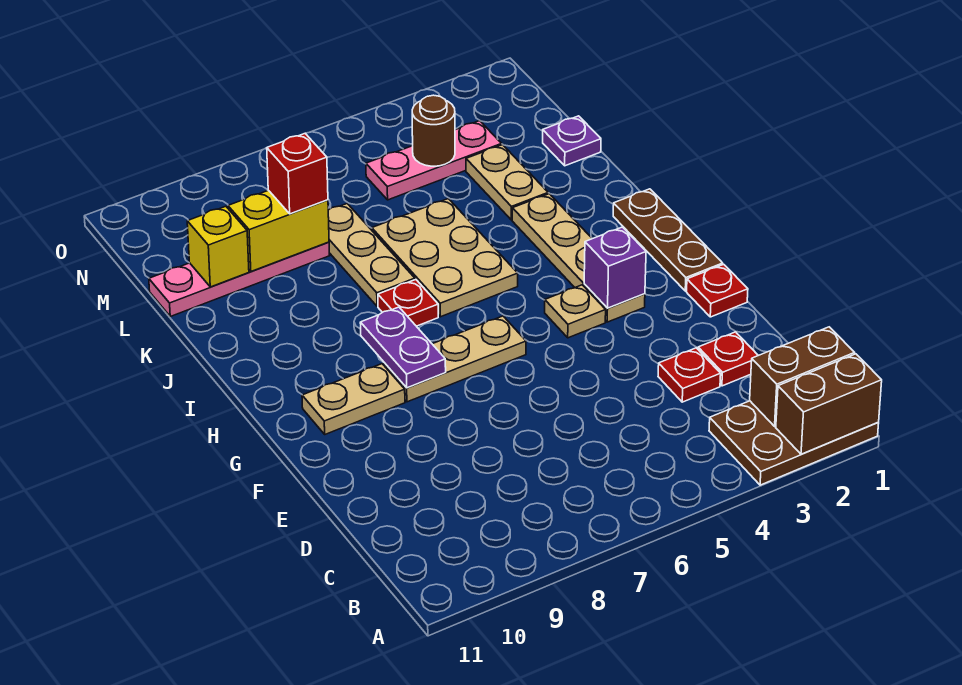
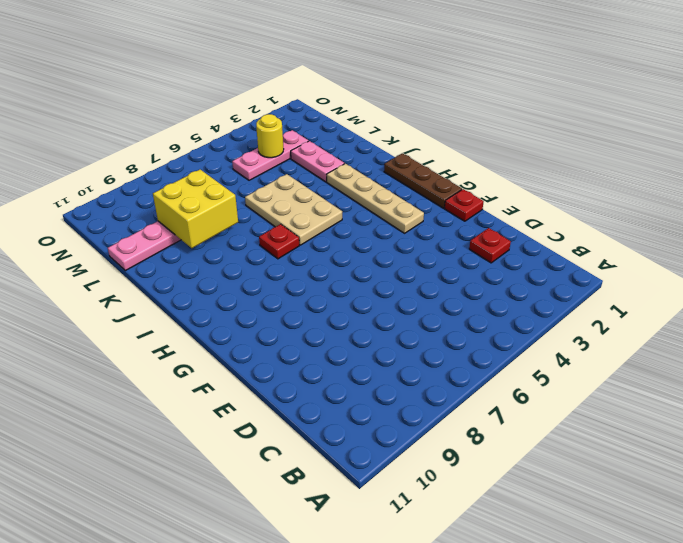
pink 1x2 plate [291,141,344,182] -> tan 1x2 plate [466,145,548,220]
yellow 2x2 brick [153,170,238,248] -> yellow 1x2 brick [228,190,329,271]
yellow 1x1 round brick [256,114,284,158] -> brown 1x1 round brick [412,95,455,166]
none -> brown 2x3 plate [709,401,879,485]
none -> red 1x1 plate [658,348,721,402]
none -> tan 1x1 plate [545,285,606,338]

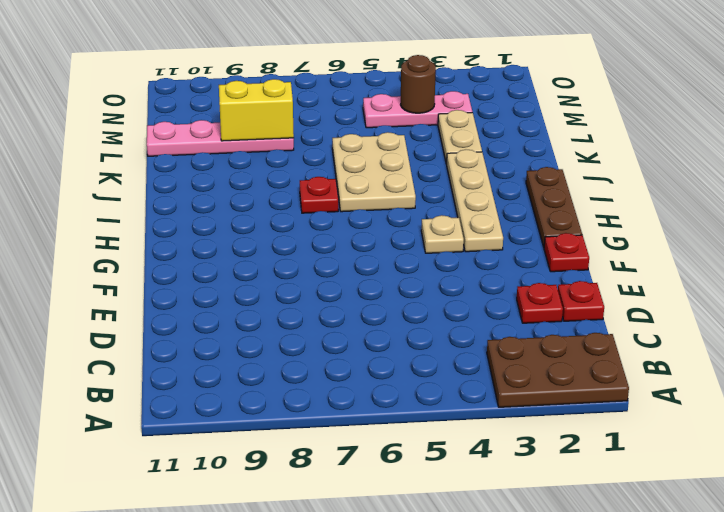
red 1x1 plate [558,281,604,321] -> red 1x1 plate moved to [658,348,721,402]
none -> tan 1x3 plate [384,316,526,402]
none -> tan 1x2 plate [302,364,405,434]
none -> tan 1x3 plate [328,204,415,306]

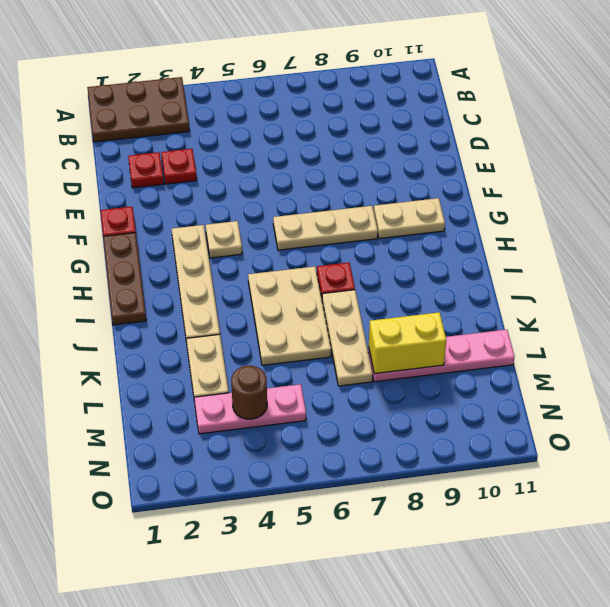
none -> purple 1x1 plate [543,116,601,166]
none -> brown 1x2 brick [776,354,882,454]
none -> brown 1x2 brick [750,327,855,426]

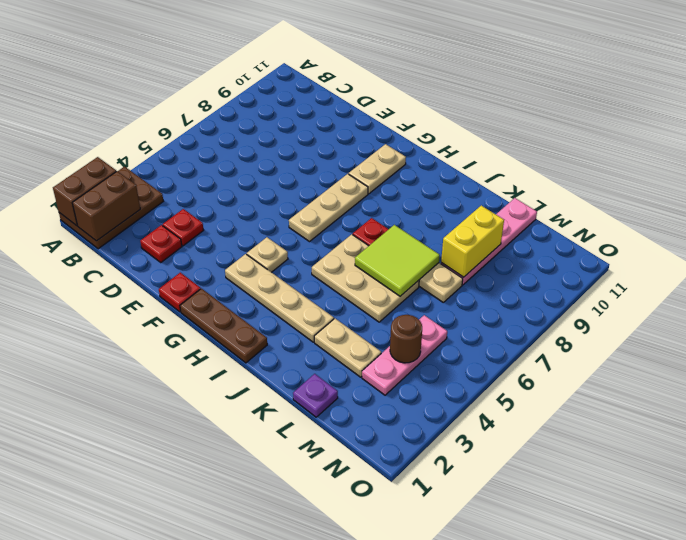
lime 2x2 tile [355,225,440,296] -> none
none -> purple 1x1 brick [584,227,646,308]
none -> purple 1x2 plate [360,307,446,388]
none -> yellow 1x1 brick [187,206,249,287]

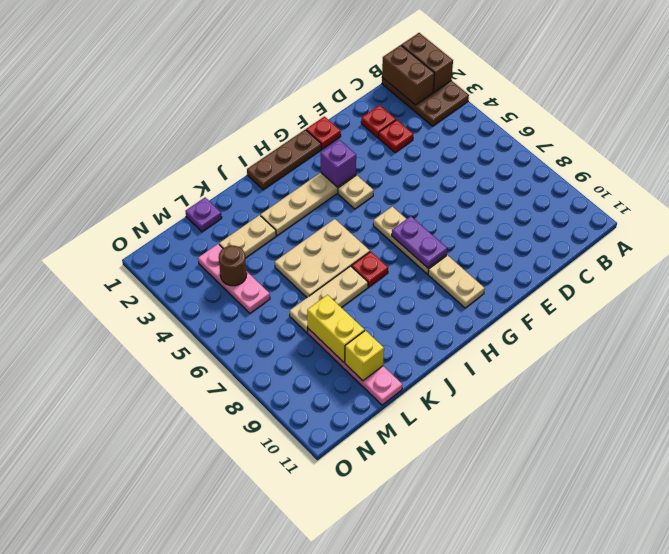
purple 1x2 plate [392,216,447,268] -> purple 1x2 plate turned to [360,307,446,388]
none -> red 1x1 brick [267,134,328,214]

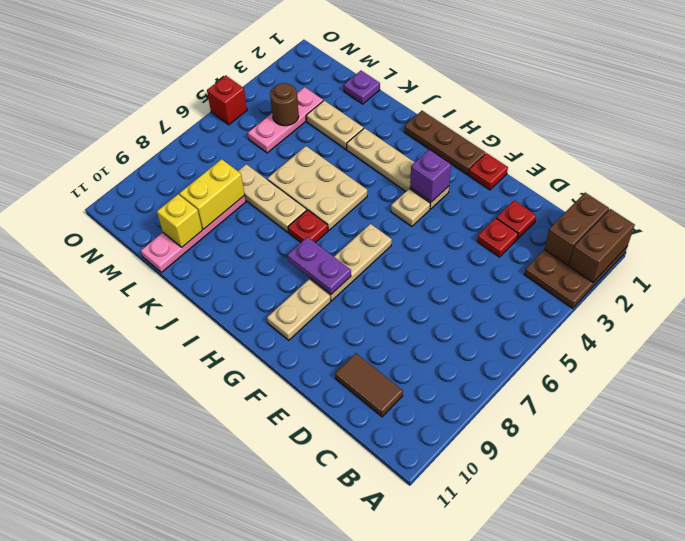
brown 1x2 tile [335,353,403,417] -> none
red 1x1 brick [207,76,247,125] -> red 1x1 brick moved to [267,134,328,214]

